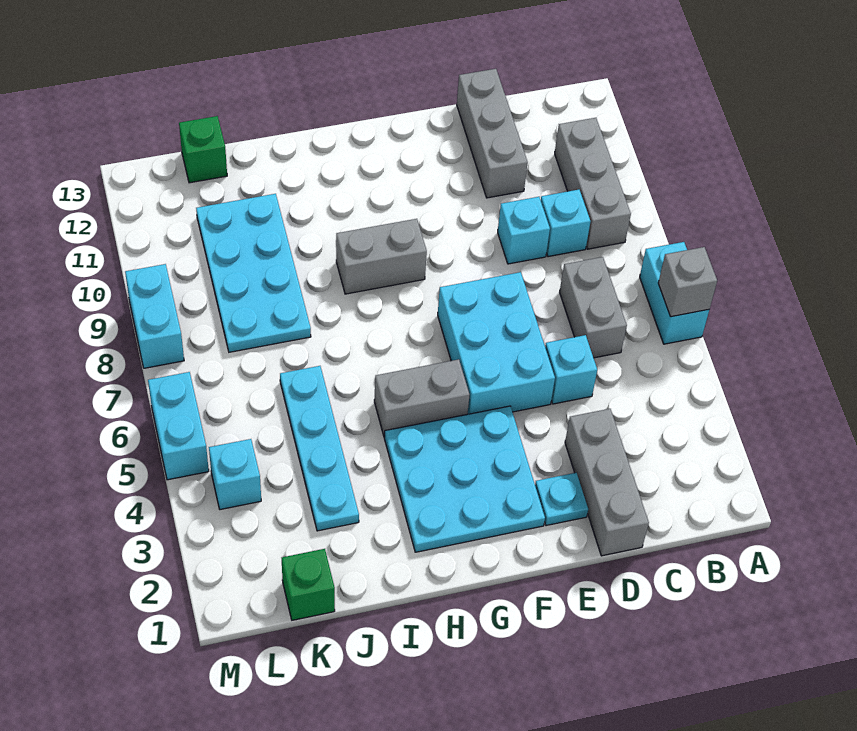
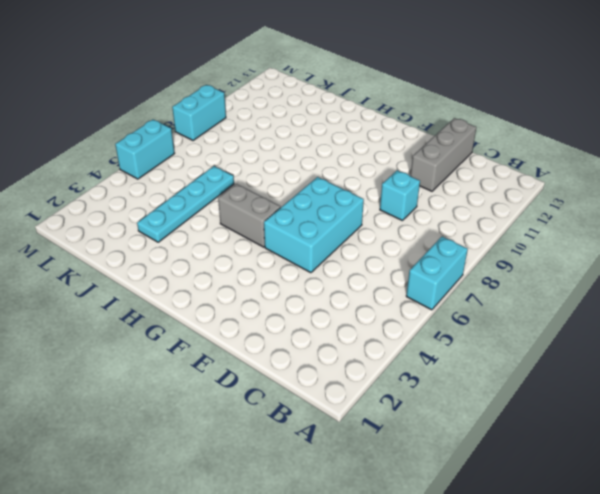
none -> grey 1x3 brick [555,118,631,249]
none -> grey 1x2 brick [560,257,627,358]
none -> cyan 1x1 brick [541,190,590,257]

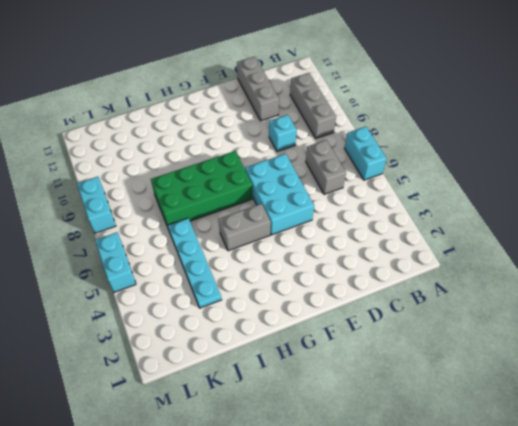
green 2x4 brick [151,151,253,227] -> cyan 2x4 plate [196,194,311,352]
none -> cyan 1x1 brick [541,190,590,257]
none -> grey 1x3 brick [565,409,649,556]
none -> cyan 1x1 brick [545,335,597,404]

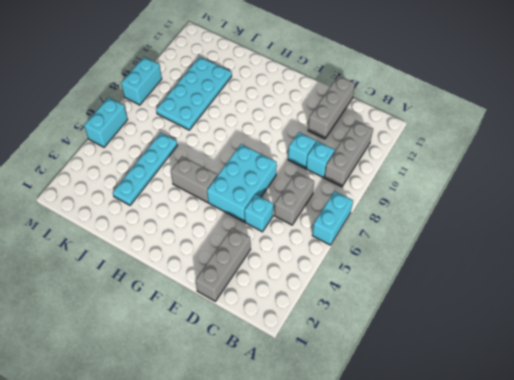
none -> cyan 1x1 plate [535,473,588,526]
none -> cyan 3x3 plate [384,406,545,552]
none -> grey 1x2 brick [336,219,427,294]

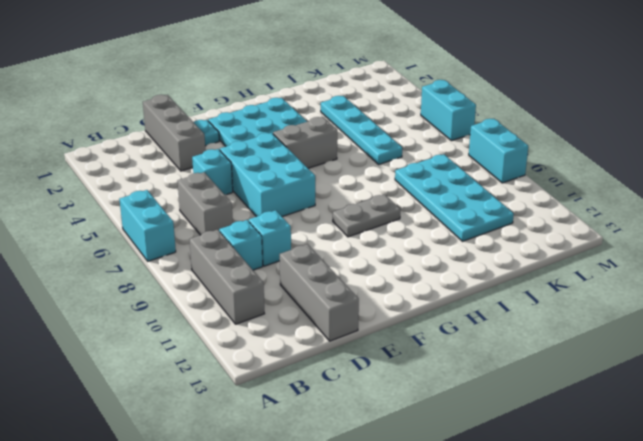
grey 1x2 plate [333,194,400,237] -> grey 1x2 brick [336,219,427,294]
none -> green 1x1 brick [282,549,335,620]
none -> green 1x1 brick [179,116,227,183]
none -> cyan 1x1 brick [209,439,261,510]

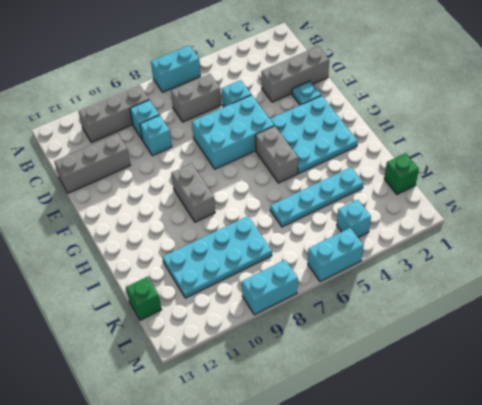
none -> grey 1x1 brick [658,247,717,317]

